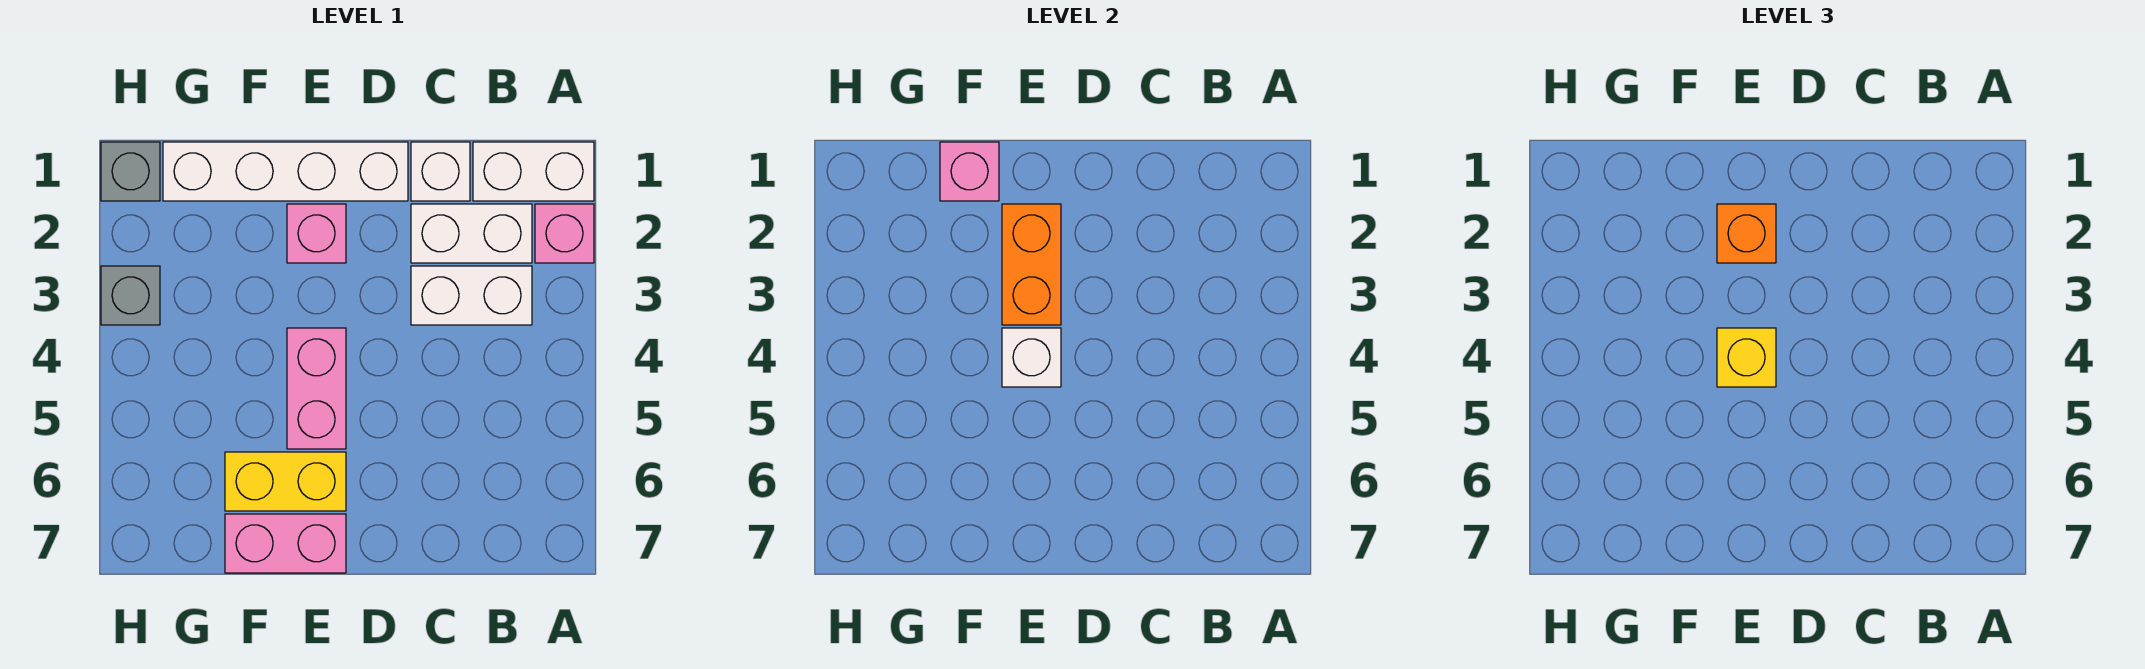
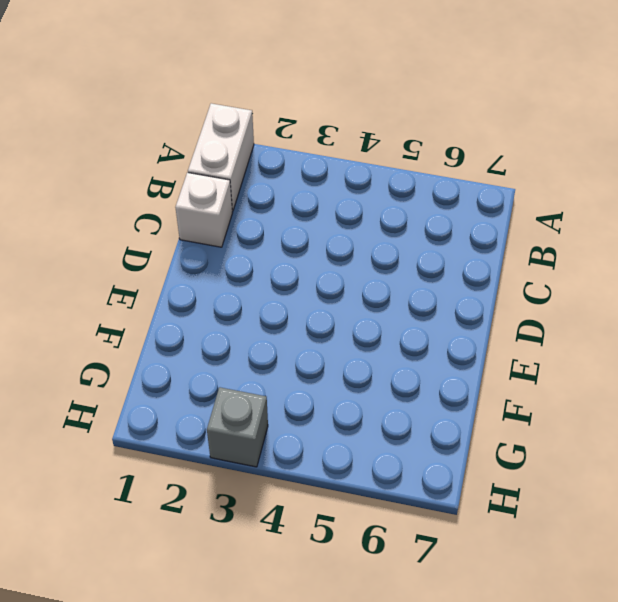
none -> pink 1x1 brick [535,204,594,263]
none -> white 1x2 brick [411,204,532,263]
none -> white 1x2 brick [411,266,532,325]

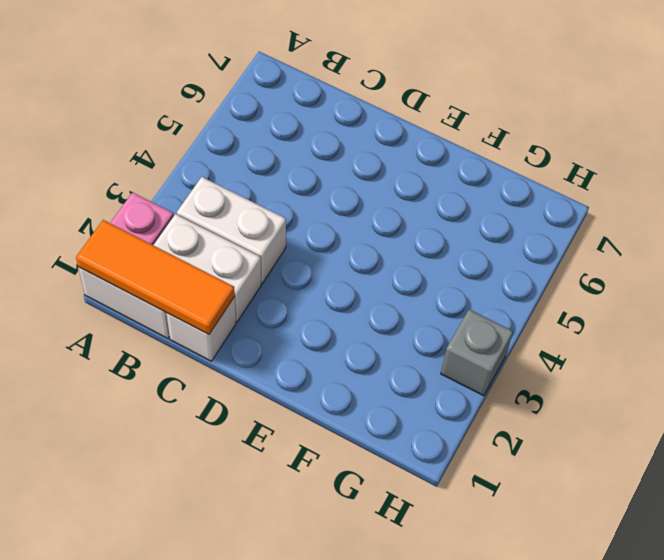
orange 1x3 tile [76,220,235,335] -> none
none -> white 1x4 brick [163,142,408,201]
none -> pink 1x1 brick [287,204,346,263]
none -> pink 1x2 brick [287,328,346,449]

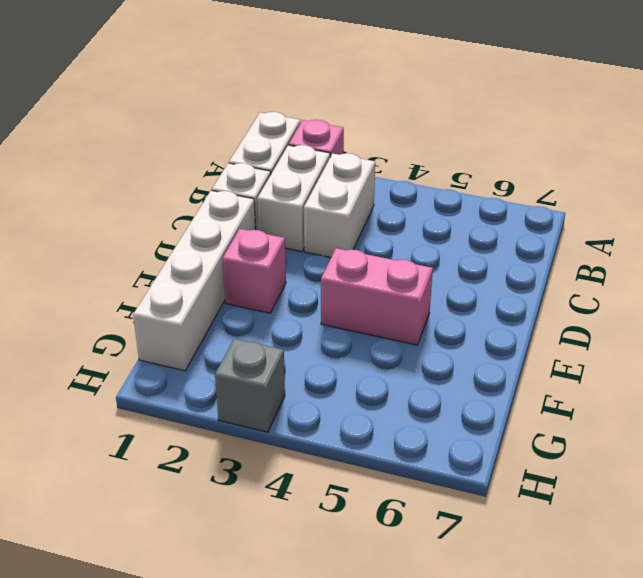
none -> yellow 1x2 brick [225,452,346,511]
none -> pink 1x2 brick [225,514,346,573]
none -> grey 1x1 brick [101,142,160,201]

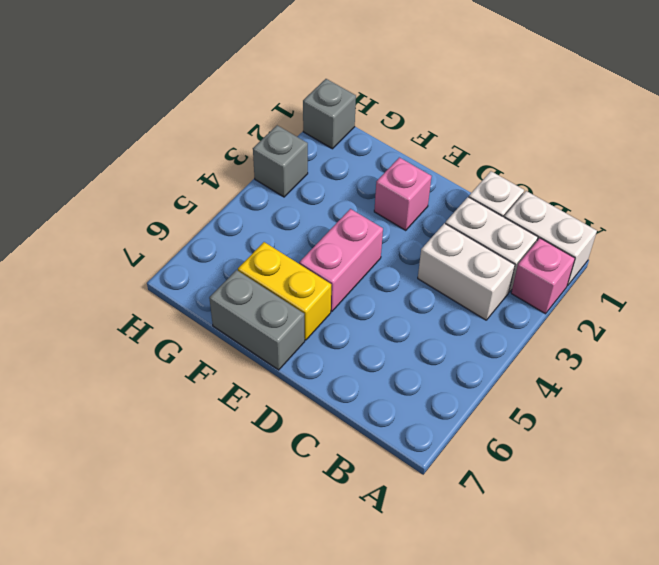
grey 1x2 brick [209,270,305,370] -> pink 1x2 brick [225,514,346,573]
none -> white 1x4 brick [163,142,408,201]
none -> orange 1x2 brick [1002,204,1061,325]
none -> white 1x1 brick [1002,328,1061,387]

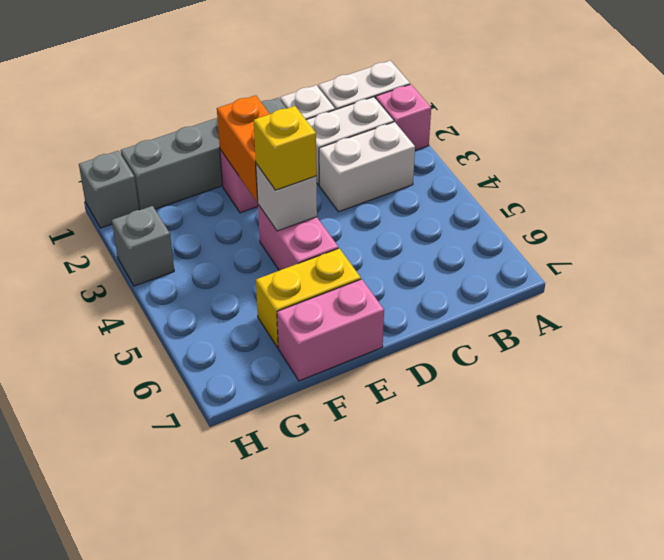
grey 1x4 brick [121,98,287,210] -> white 1x4 brick [163,142,408,201]
none -> pink 1x1 brick [940,142,999,201]
none -> orange 1x1 brick [1717,204,1776,263]

